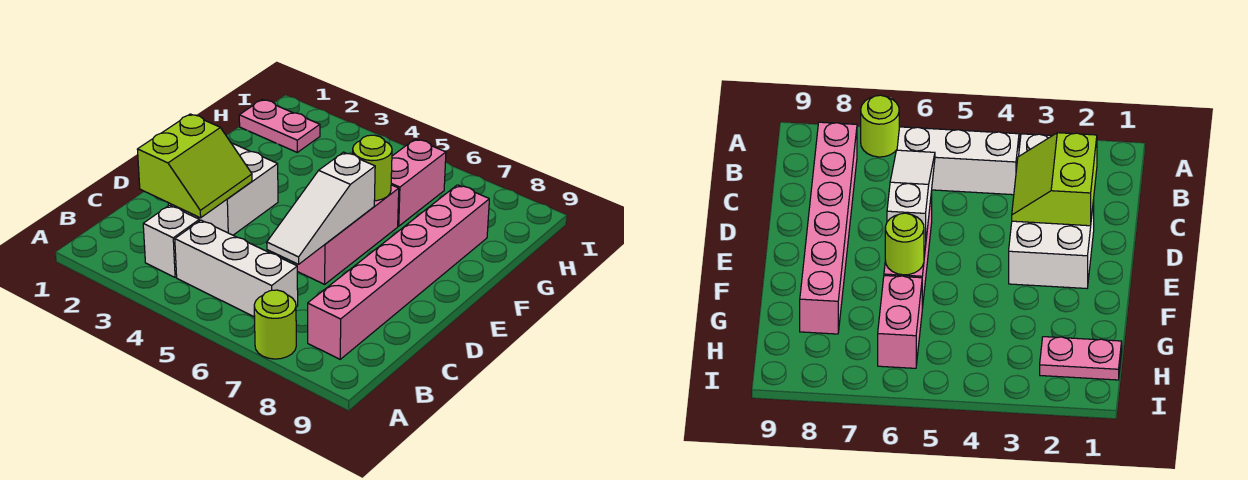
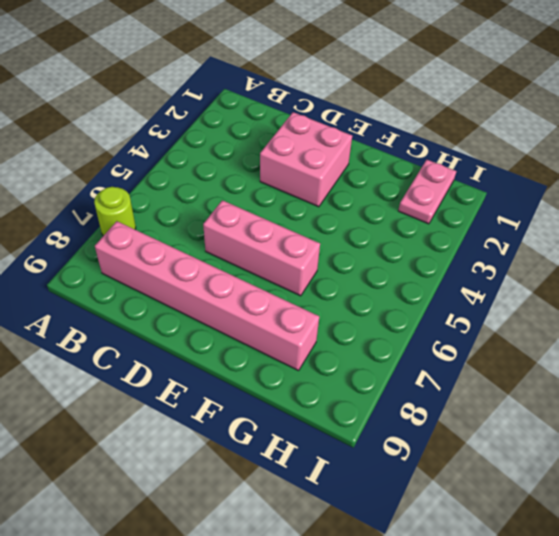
pink 2x2 brick [260,112,352,207] -> white 2x2 brick [168,143,278,235]
none -> white 1x1 brick [143,205,199,277]
none -> white 1x3 brick [175,220,298,317]

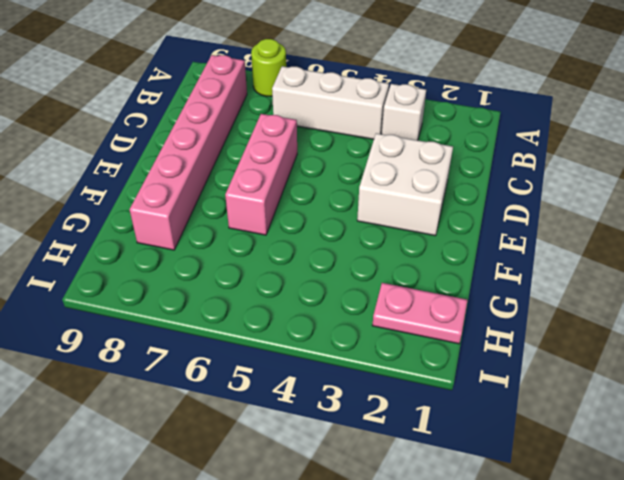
none -> pink 1x2 brick [391,139,446,226]
none -> lime 2x2 slope [137,114,252,218]

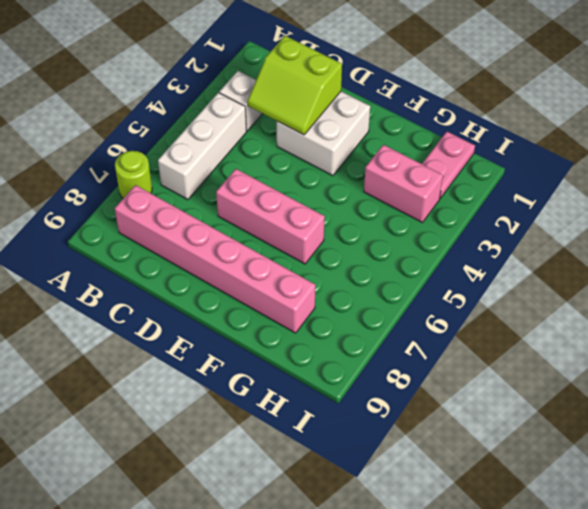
pink 1x2 brick [364,145,443,223] -> pink 1x2 brick moved to [391,139,446,226]
none -> white 1x3 slope [267,152,375,264]
none -> lime 1x1 round brick [353,135,392,201]

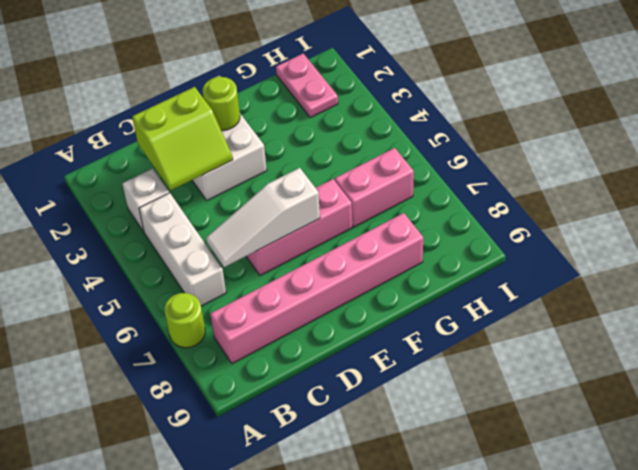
lime 1x1 round brick [203,77,240,130] -> lime 1x1 round brick moved to [353,135,392,201]

